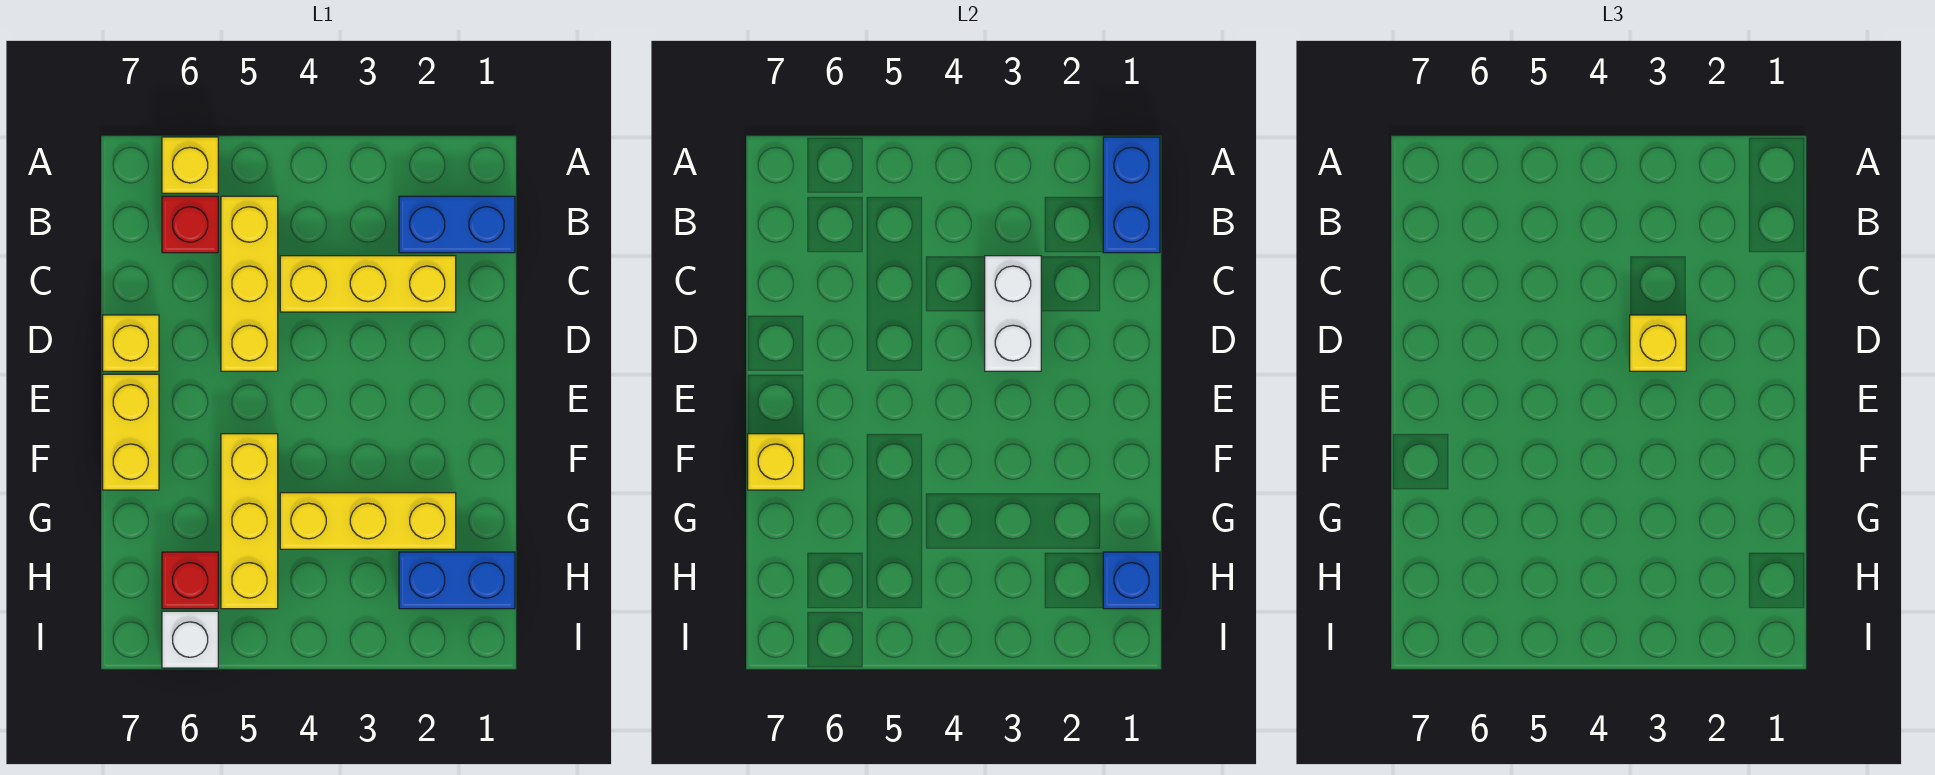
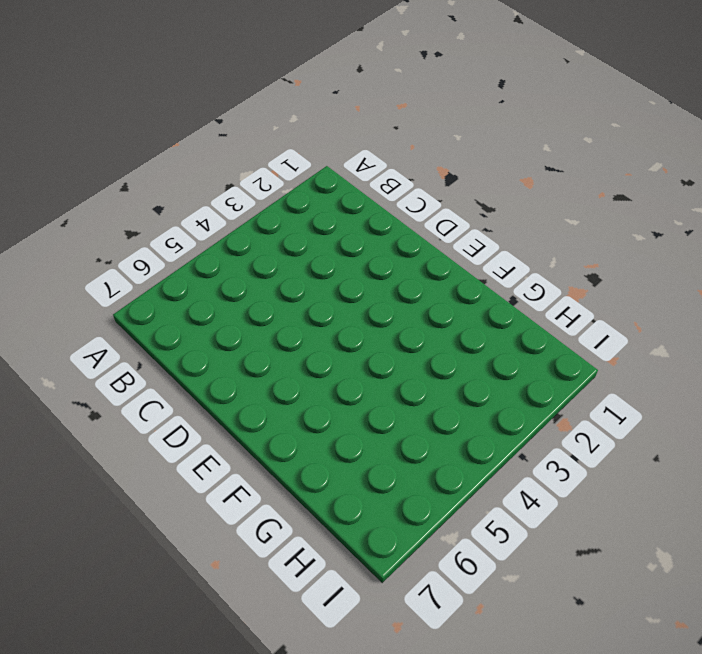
none -> yellow 1x1 brick [162,137,218,193]
none -> blue 1x2 brick [399,196,515,253]
none -> yellow 1x3 brick [221,196,278,371]

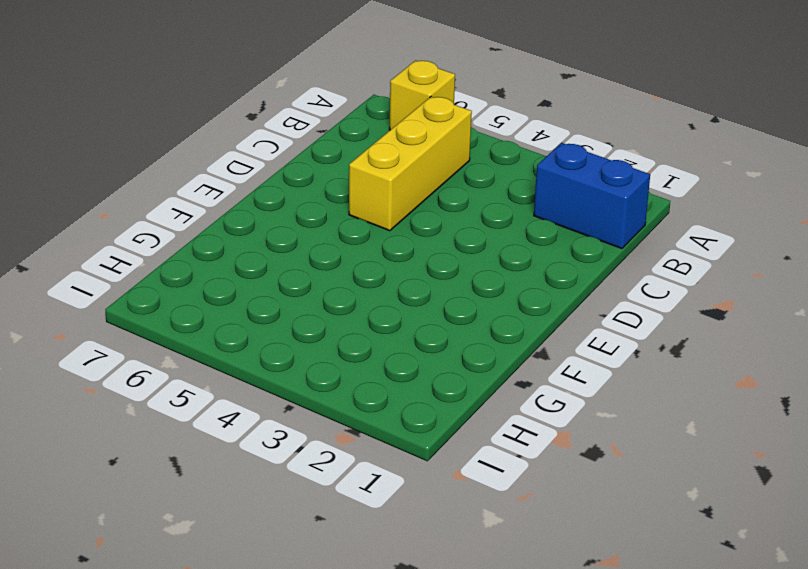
none -> red 1x1 brick [162,196,218,253]
none -> yellow 1x3 brick [280,256,456,312]
none -> yellow 1x1 brick [103,315,159,371]

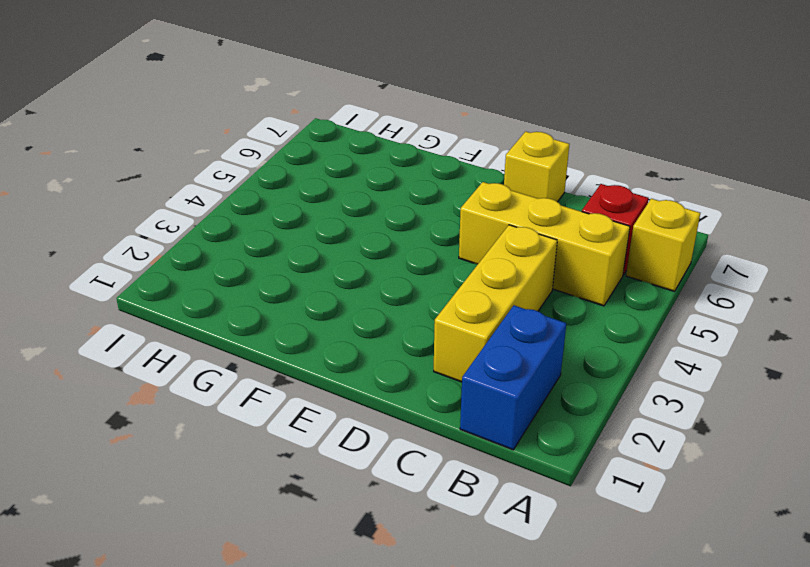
none -> yellow 1x2 brick [103,374,159,490]
none -> yellow 1x3 brick [221,434,278,609]
none -> yellow 1x3 brick [280,493,456,549]

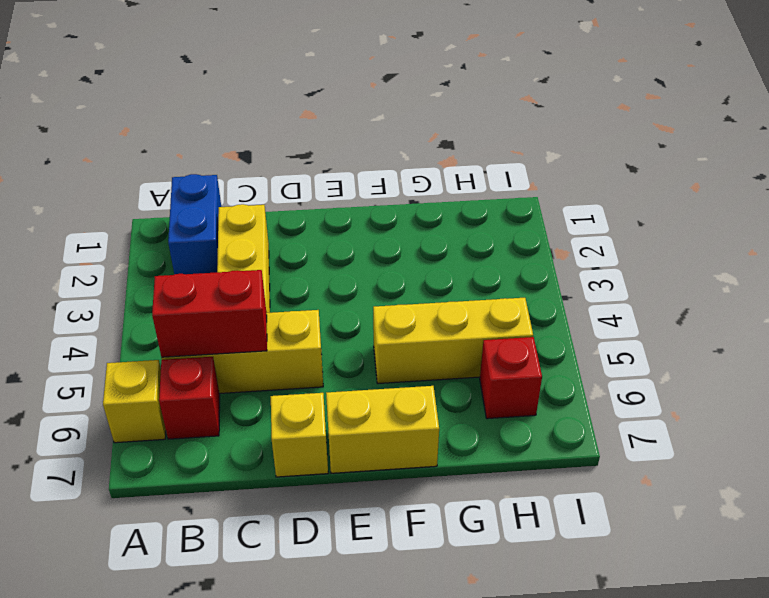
red 1x2 brick [152,270,267,357] -> none
none -> yellow 1x3 brick [280,493,456,549]
none -> blue 1x2 brick [399,552,515,609]
none -> white 1x1 brick [162,611,218,668]

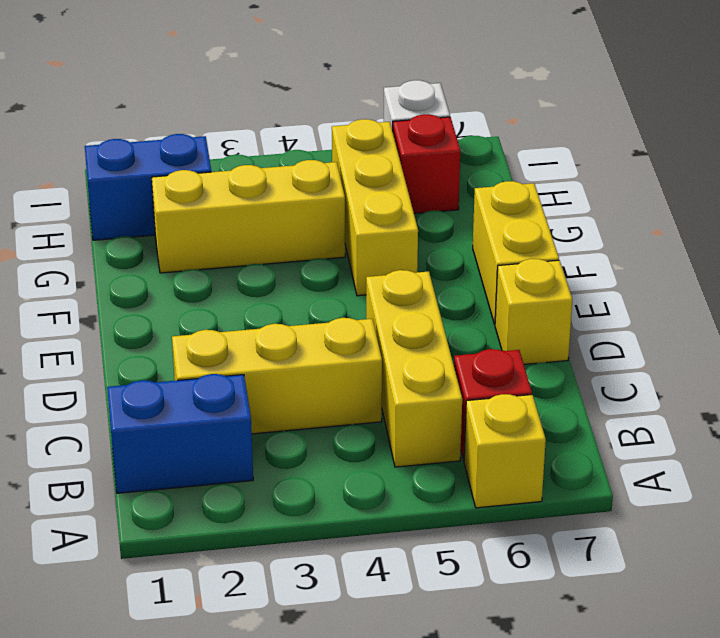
none -> blue 1x2 brick [1103,137,1160,253]
none -> white 1x2 brick [985,256,1041,371]
none -> yellow 1x1 brick [748,434,804,490]

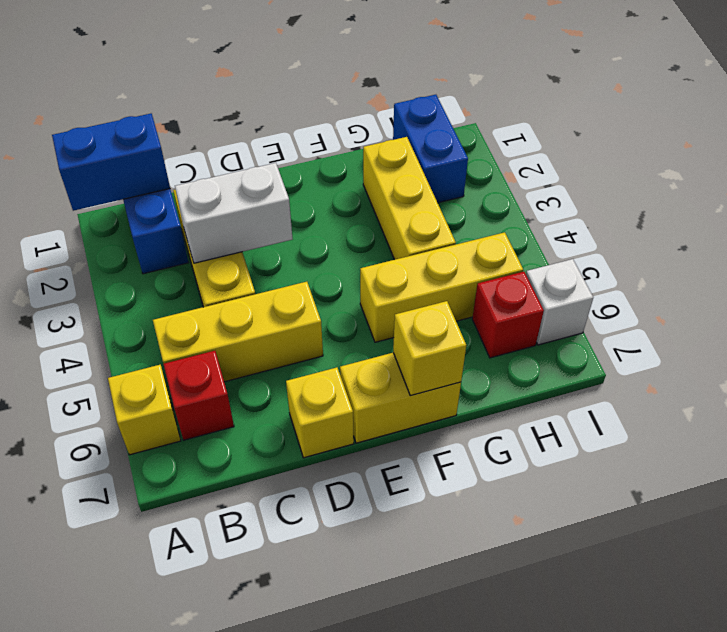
none -> blue 1x1 brick [1103,552,1160,609]
none -> yellow 1x1 brick [1630,315,1686,371]

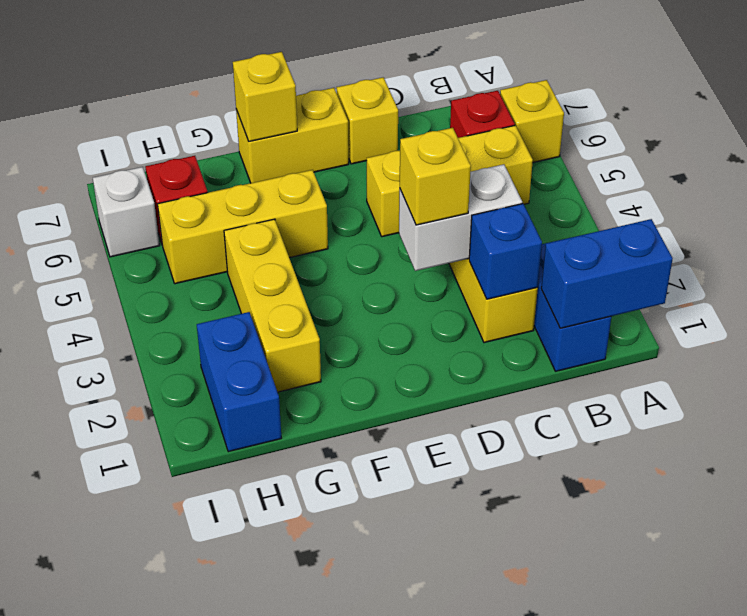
blue 1x1 brick [469,204,542,299] -> blue 1x1 brick moved to [1103,552,1160,609]

